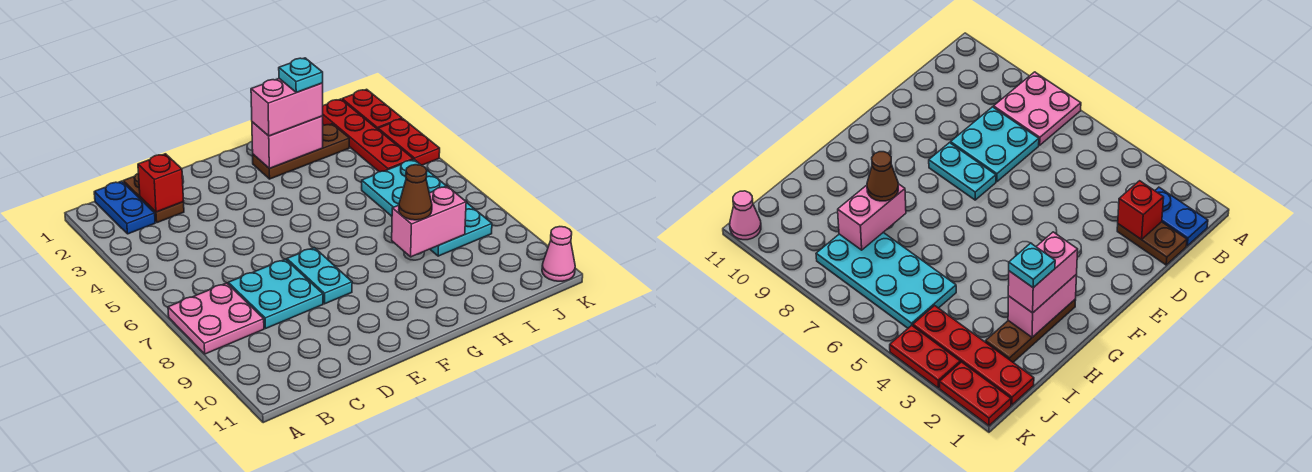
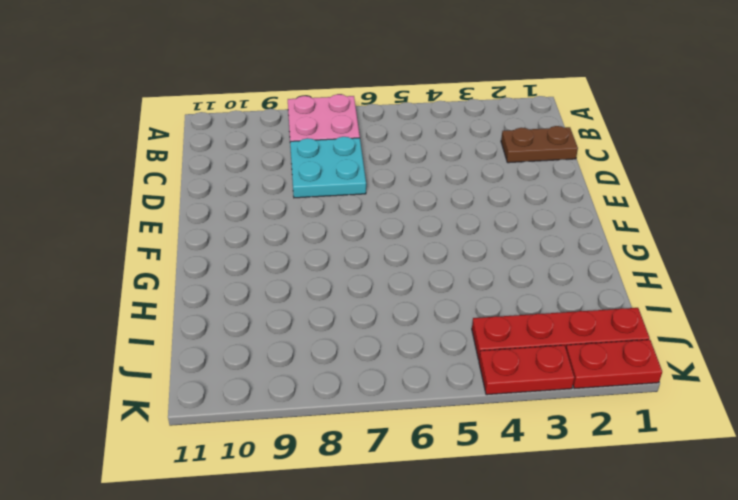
none -> blue 1x2 plate [94,181,155,234]
none -> cyan 1x2 plate [287,248,352,304]
none -> brown 1x3 plate [253,124,349,179]

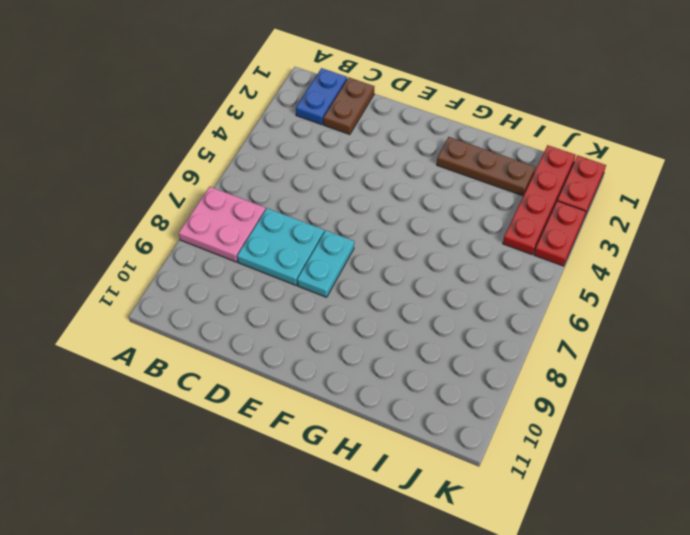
none -> cyan 2x4 plate [362,159,492,256]
none -> pink 1x1 cone [542,227,575,281]
none -> red 1x1 brick [138,154,184,212]

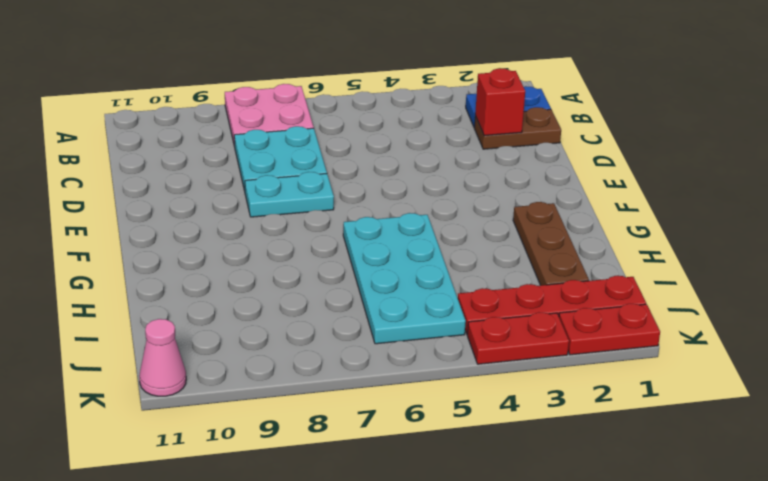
cyan 2x4 plate [343,213,466,344] -> cyan 2x4 plate turned to [362,159,492,256]
none -> pink 1x2 brick [252,116,323,169]
none -> pink 1x2 brick [392,186,466,257]
none -> pink 1x2 brick [251,79,323,136]

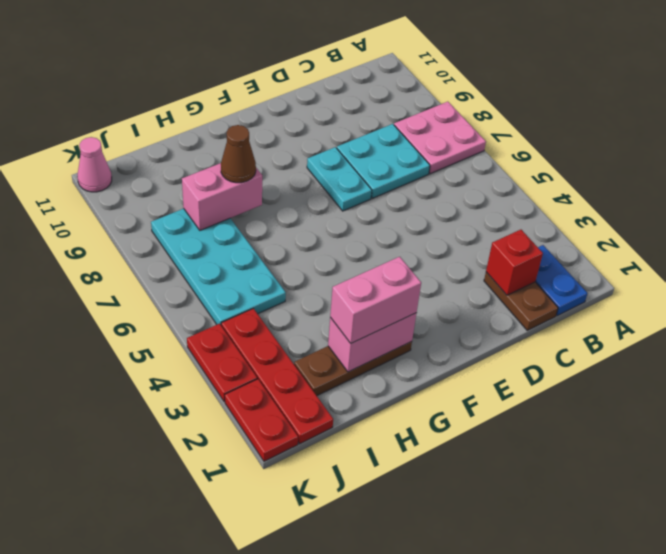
none -> cyan 1x1 plate [279,58,323,92]

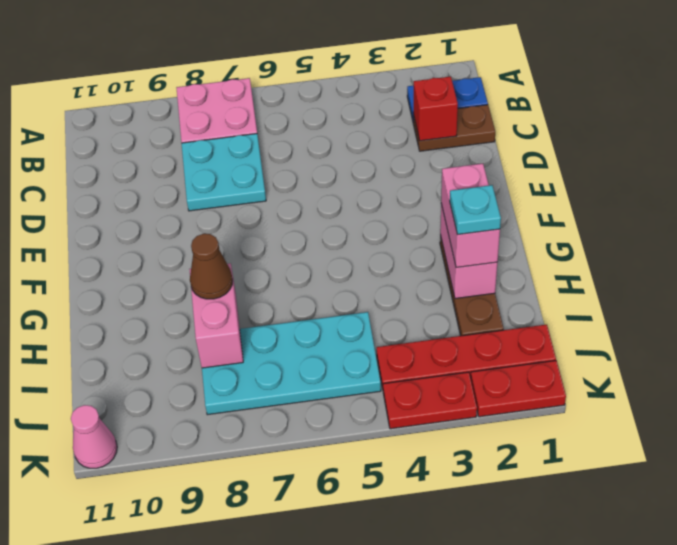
none -> cyan 1x2 plate [287,248,352,304]

